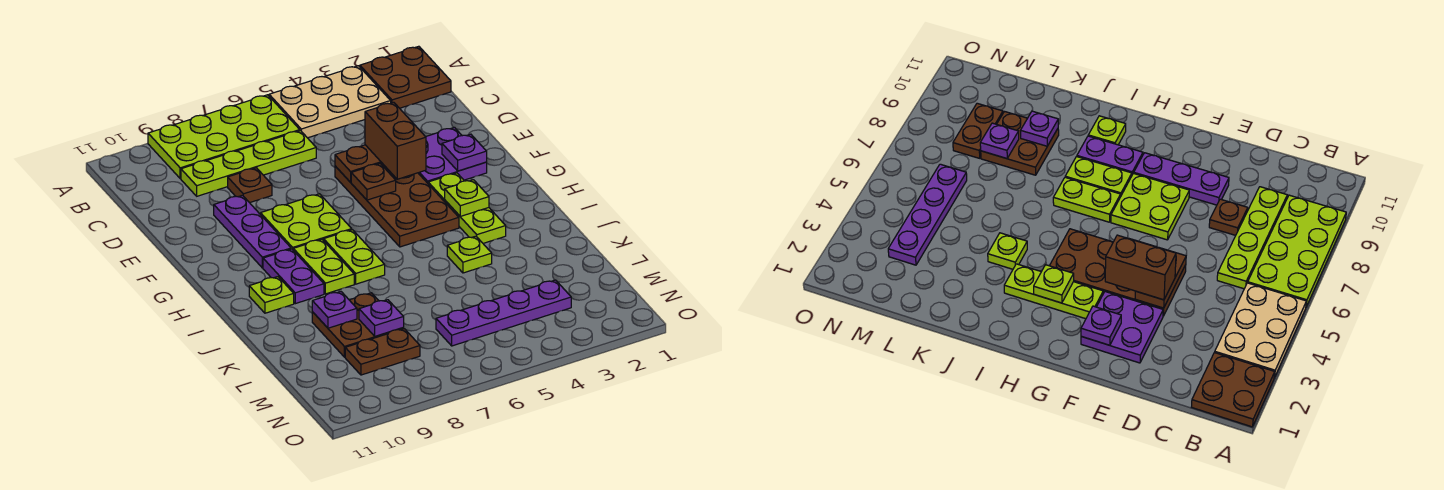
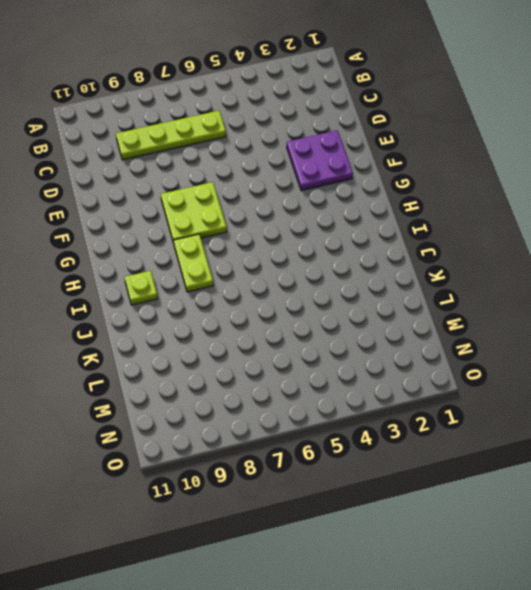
none -> brown 2x2 plate [360,46,451,108]
none -> tan 2x3 plate [269,66,391,138]
none -> lime 2x4 plate [148,95,300,179]

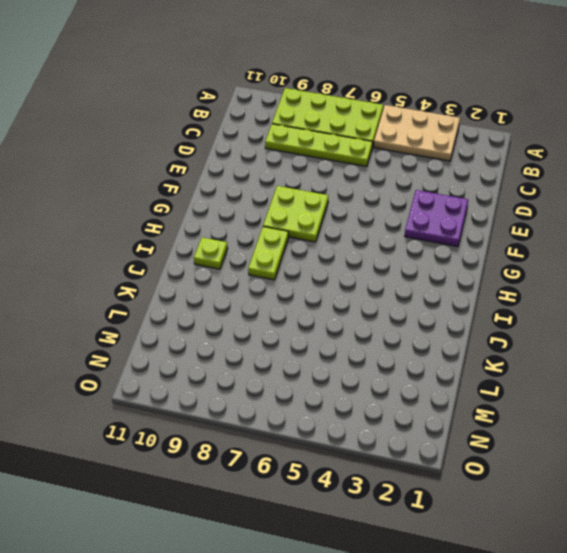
none -> brown 2x2 plate [360,46,451,108]
none -> brown 1x1 plate [228,168,272,203]
none -> brown 2x4 plate [335,166,459,247]

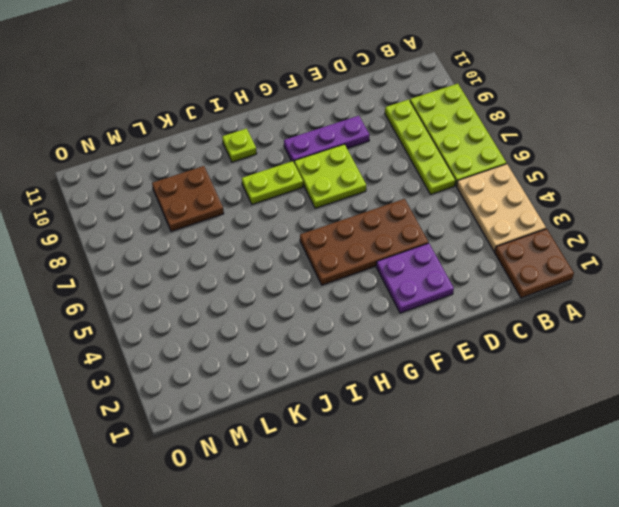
none -> brown 1x1 plate [228,168,272,203]
none -> lime 1x3 plate [428,173,506,243]
none -> lime 1x2 plate [324,230,385,284]

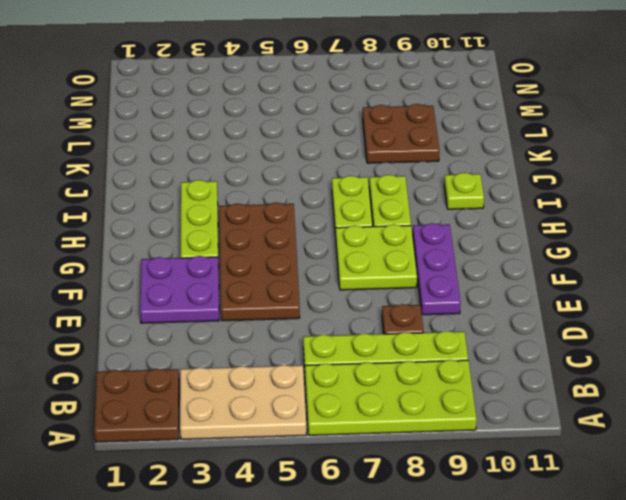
none -> purple 1x2 plate [263,249,324,304]
none -> lime 1x1 plate [447,236,492,273]
none -> purple 1x4 plate [436,280,571,346]

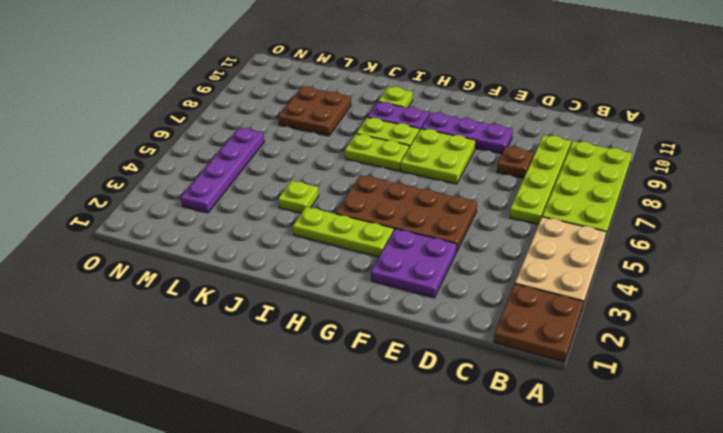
none -> brown 1x2 plate [345,329,420,375]
none -> brown 1x2 plate [335,145,388,182]
none -> purple 1x1 plate [442,134,487,171]

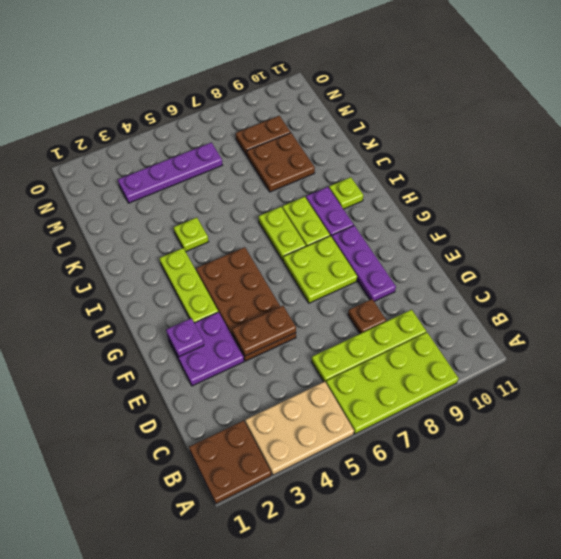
none -> brown 1x1 plate [351,163,396,200]
none -> lime 1x1 plate [445,180,489,216]
none -> purple 1x1 plate [312,292,357,328]

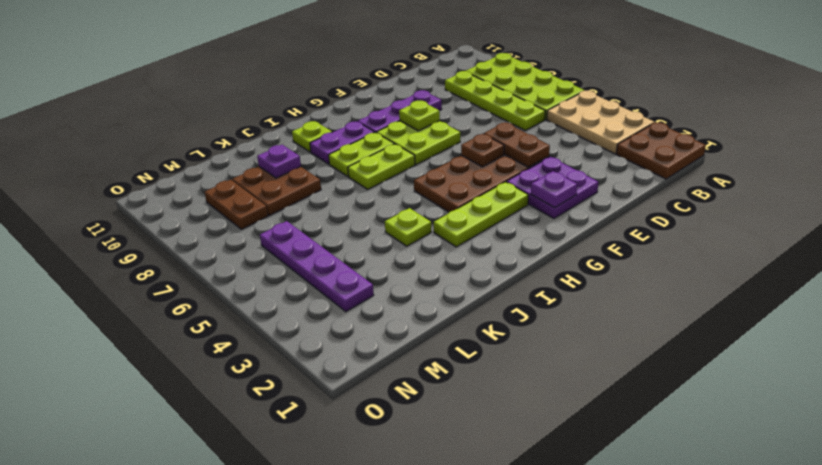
lime 1x1 plate [399,101,440,131] -> lime 1x1 plate moved to [445,180,489,216]
none -> brown 1x1 plate [228,168,272,203]
none -> purple 1x1 plate [359,300,404,336]
none -> brown 1x2 brick [365,102,426,179]

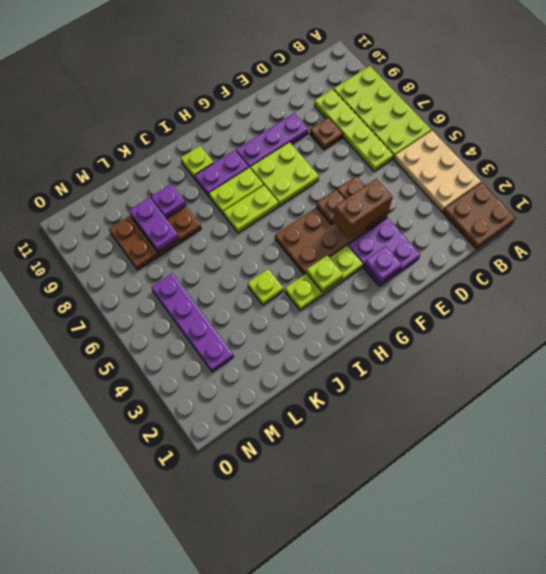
purple 1x2 plate [129,197,179,252] -> purple 1x1 plate [359,300,404,336]

